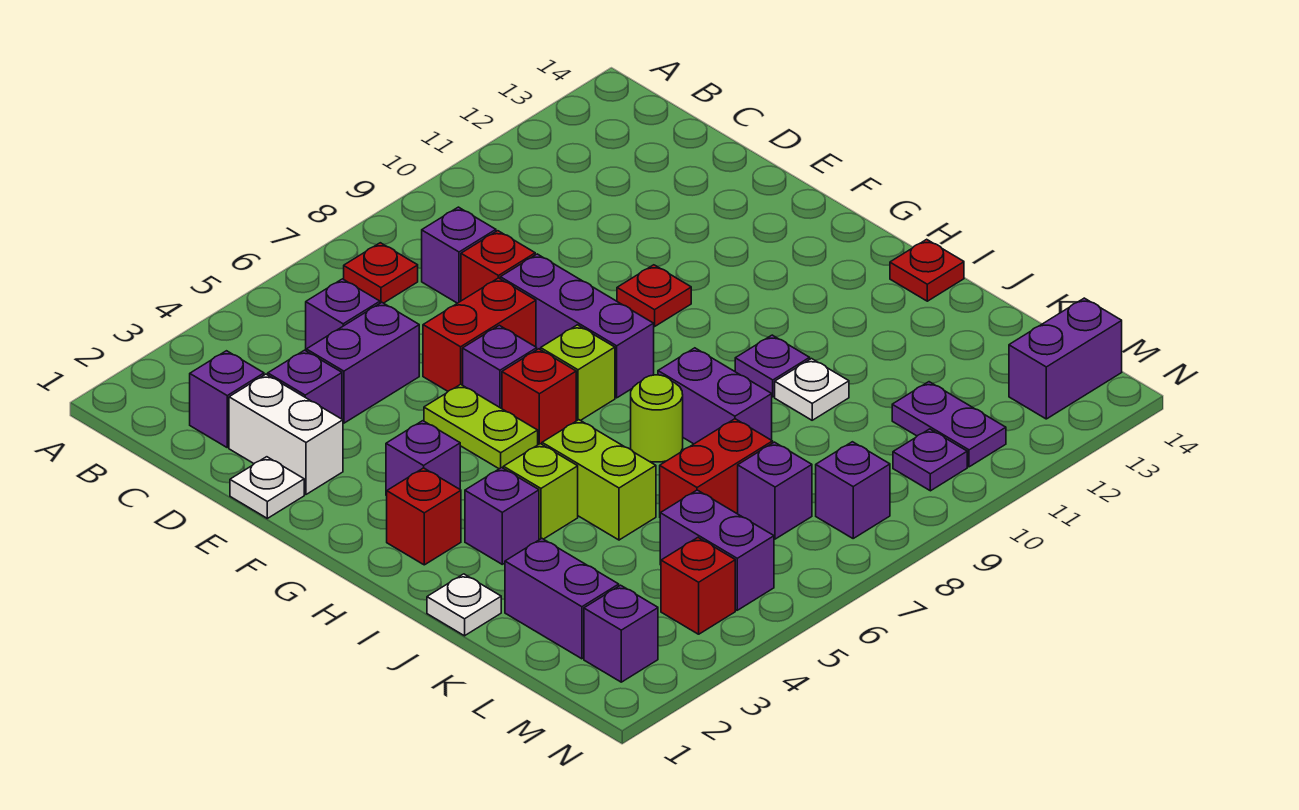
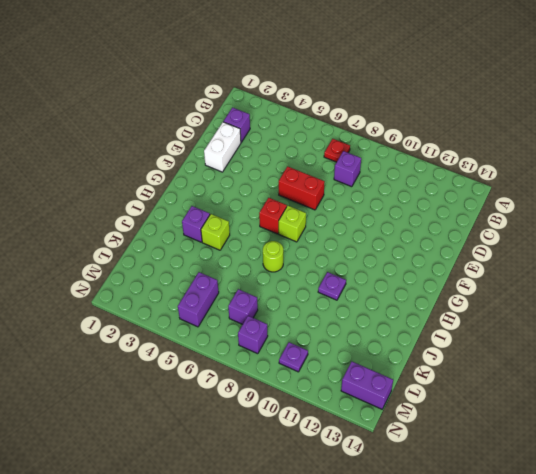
none -> purple 1x1 brick [306,279,380,349]
none -> purple 1x1 brick [268,350,342,419]
none -> purple 1x2 brick [306,303,419,423]
none -> red 1x1 brick [461,231,535,301]

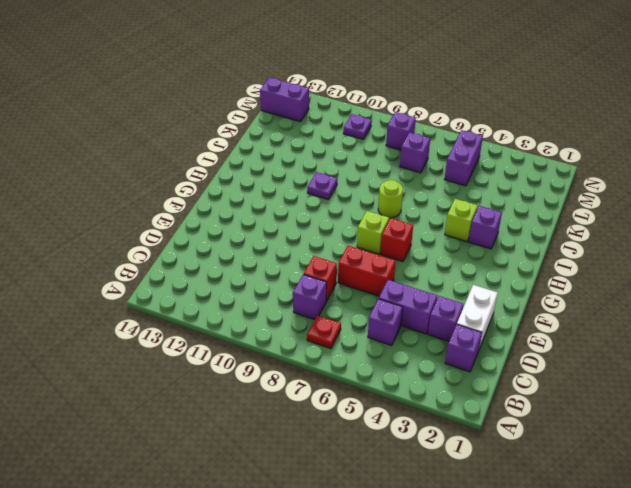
none -> white 1x1 plate [230,457,304,518]
none -> purple 1x3 brick [500,254,654,398]
none -> lime 1x2 plate [424,384,538,469]
none -> purple 1x1 brick [463,325,537,409]

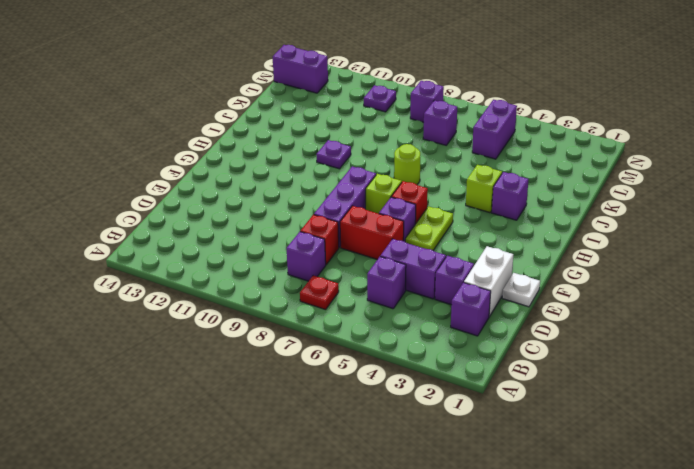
none -> red 1x1 plate [617,265,691,327]
none -> purple 1x1 brick [386,421,460,496]
none -> red 1x1 brick [387,468,461,565]
none -> lime 1x2 brick [542,420,656,540]

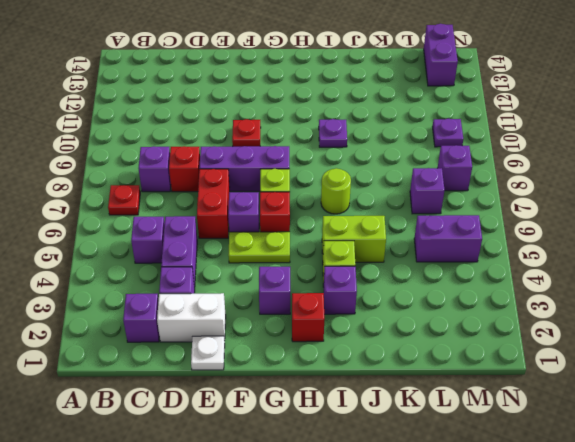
none -> purple 1x2 brick [658,348,772,444]
none -> red 1x1 plate [890,239,964,301]
none -> white 1x1 plate [427,574,501,636]
none -> white 1x1 plate [775,359,849,420]

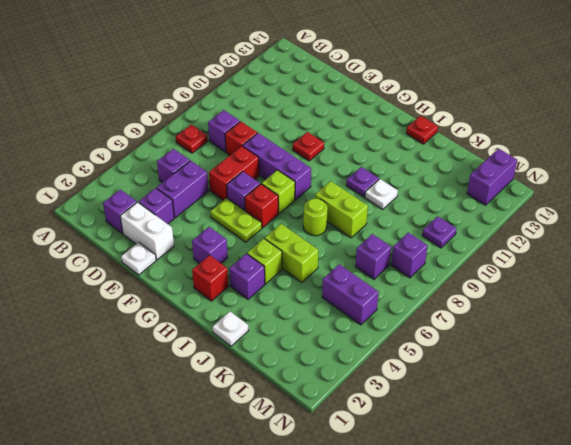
lime 1x2 brick [315,181,368,238] -> purple 1x2 brick [658,348,772,444]
none -> purple 1x2 brick [505,538,619,659]
none -> red 1x2 brick [660,419,773,514]
none -> purple 1x2 plate [892,382,1006,467]
none -> purple 1x1 brick [584,585,658,682]

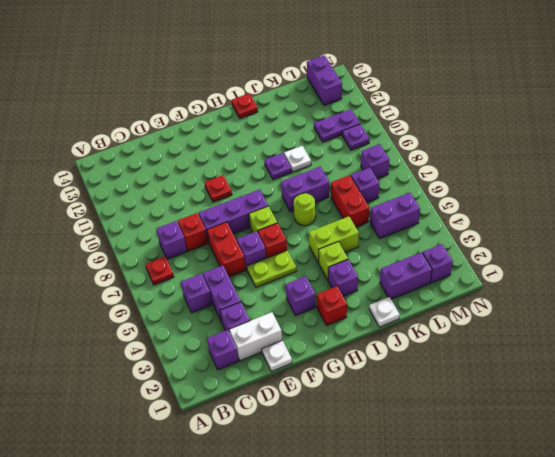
none -> red 1x1 brick [661,538,735,634]

